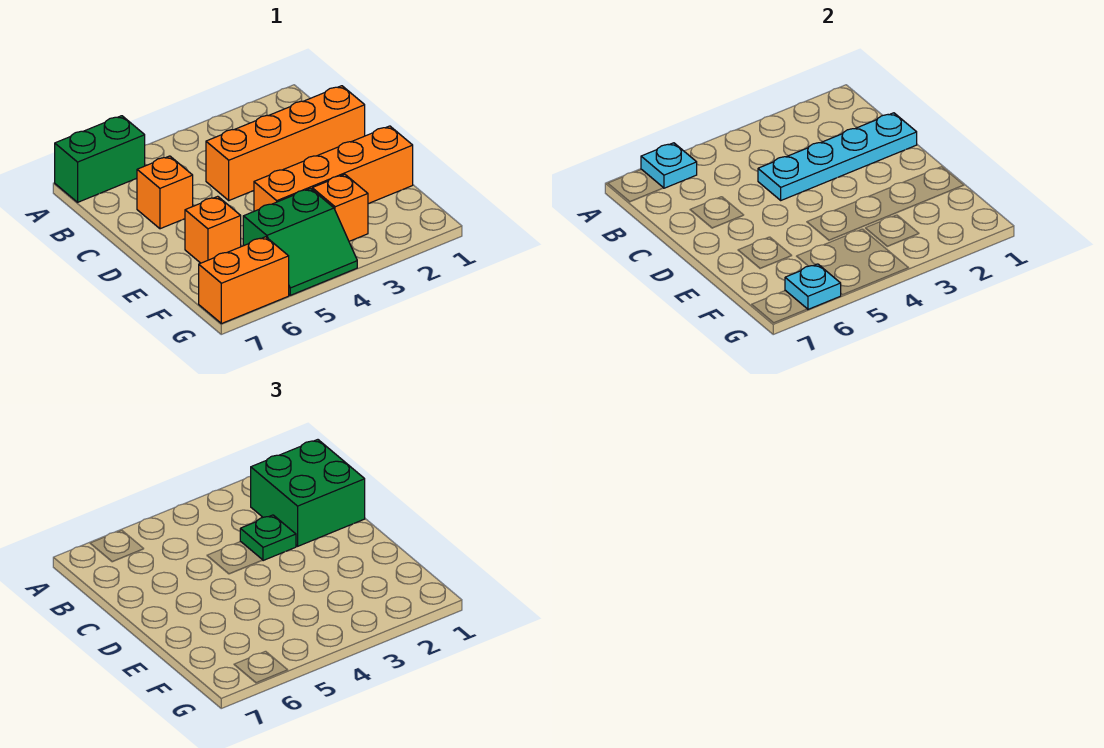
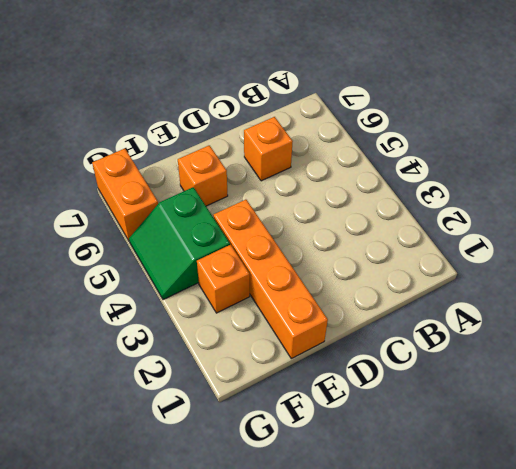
none -> green 1x2 brick [55,116,145,202]
none -> orange 1x4 brick [206,86,365,200]
none -> cyan 1x1 plate [641,143,697,188]

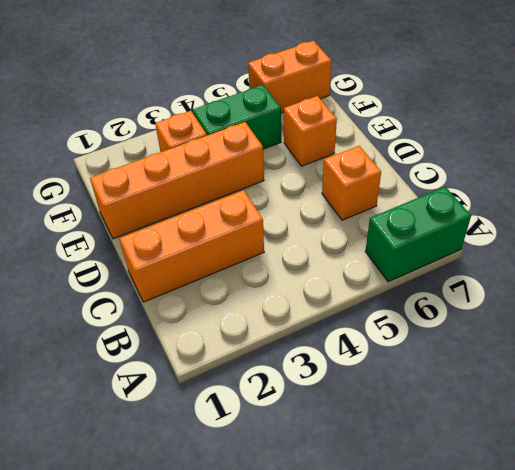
orange 1x3 brick [119,190,264,302] -> orange 1x4 brick [206,86,365,200]
none -> cyan 1x1 plate [641,143,697,188]
none -> cyan 1x4 plate [758,113,917,200]
none -> cyan 1x1 plate [785,264,841,309]

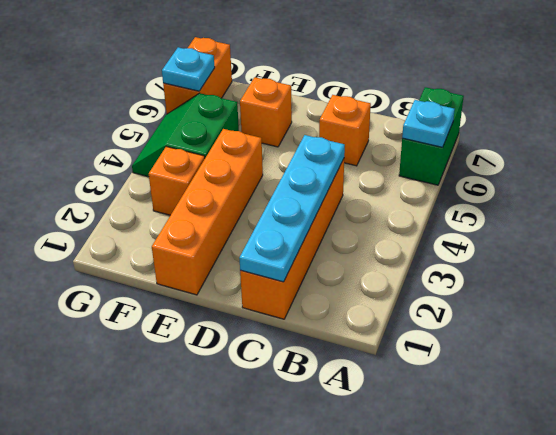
none -> green 2x2 brick [251,440,365,546]
none -> green 1x1 plate [240,515,296,561]

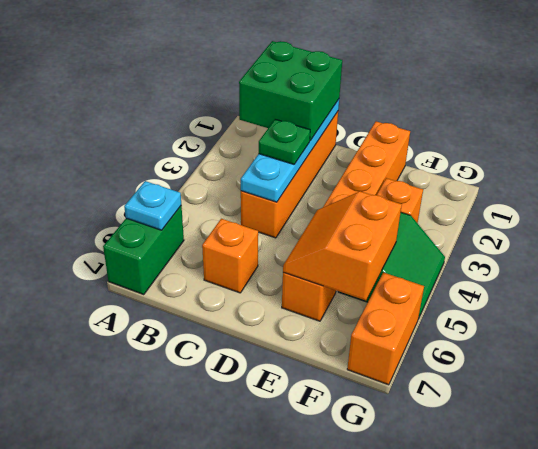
orange 2x2 slope [283,191,402,301] -> none
none -> cyan 1x1 plate [785,264,841,309]

